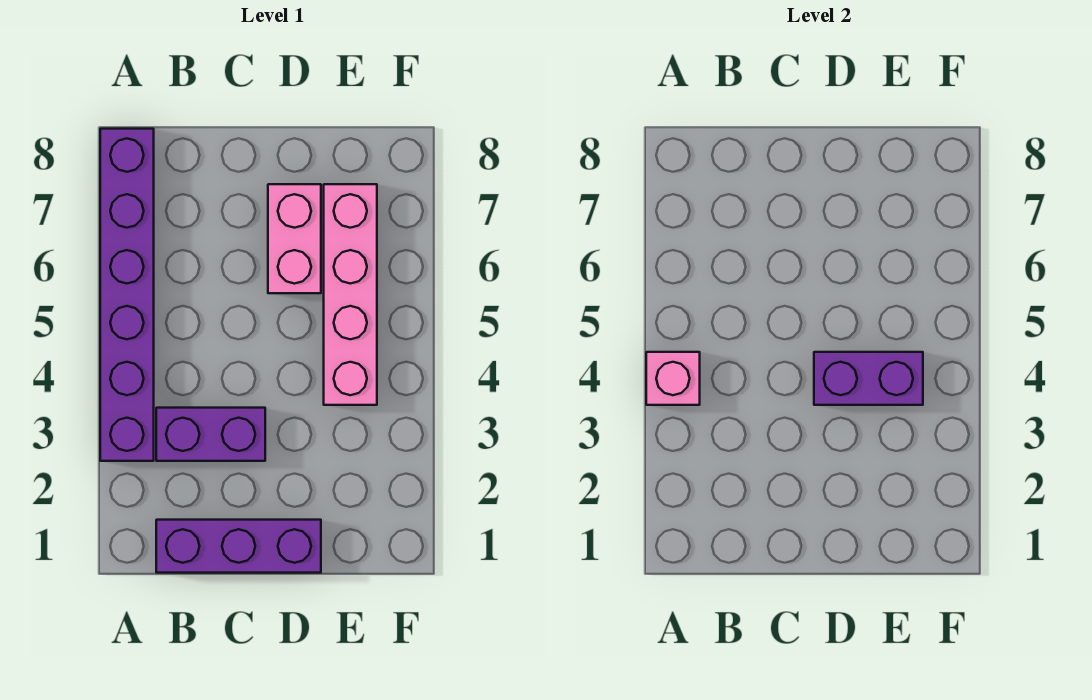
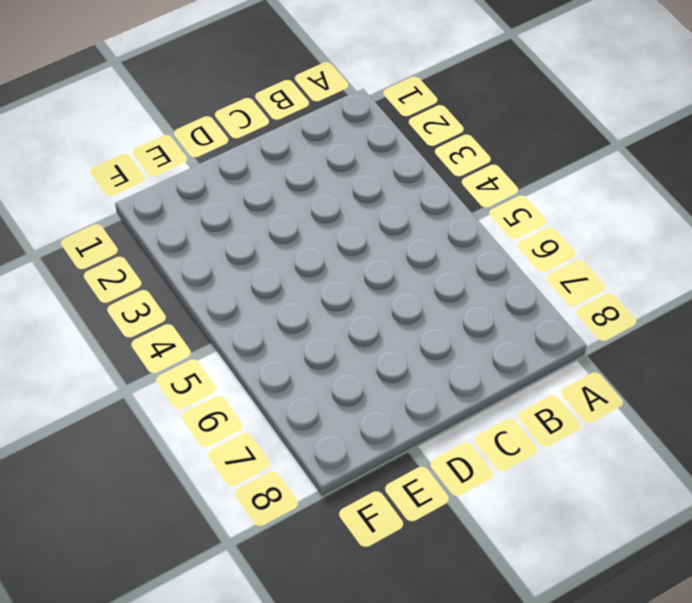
none -> purple 1x6 brick [100,129,154,461]
none -> purple 1x3 brick [156,520,321,573]

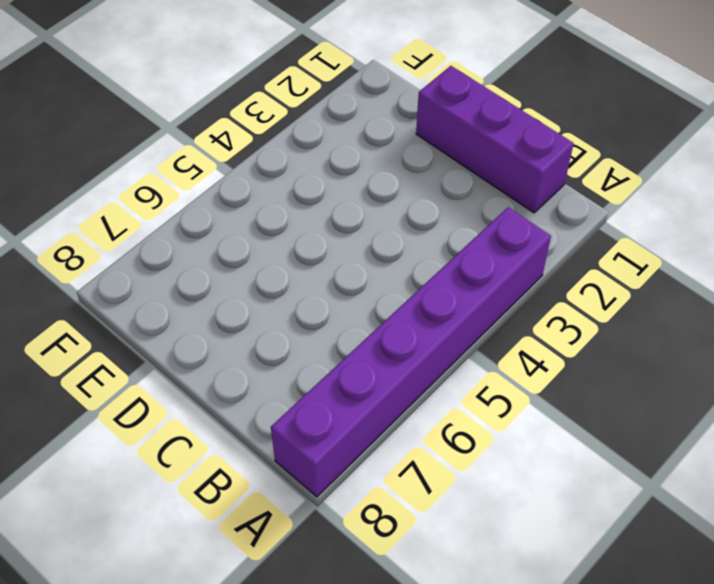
none -> purple 1x2 brick [156,408,265,461]
none -> pink 1x2 brick [268,184,321,293]

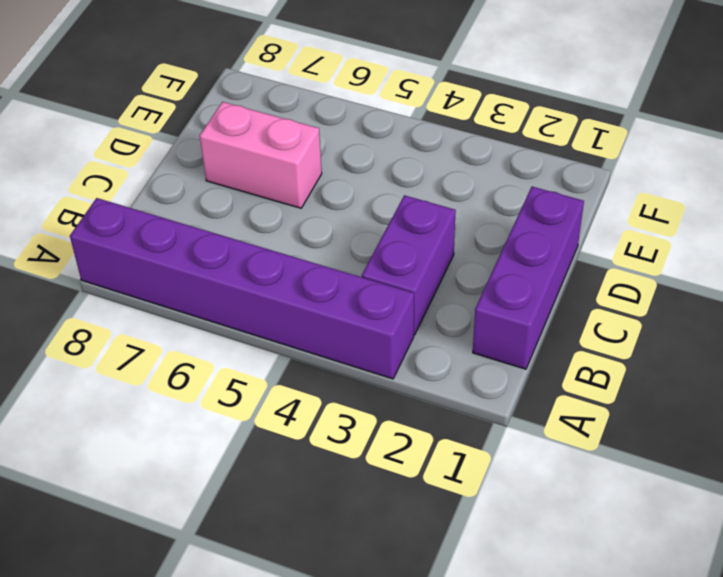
none -> pink 1x4 brick [324,184,377,405]
none -> pink 1x1 brick [646,352,700,405]

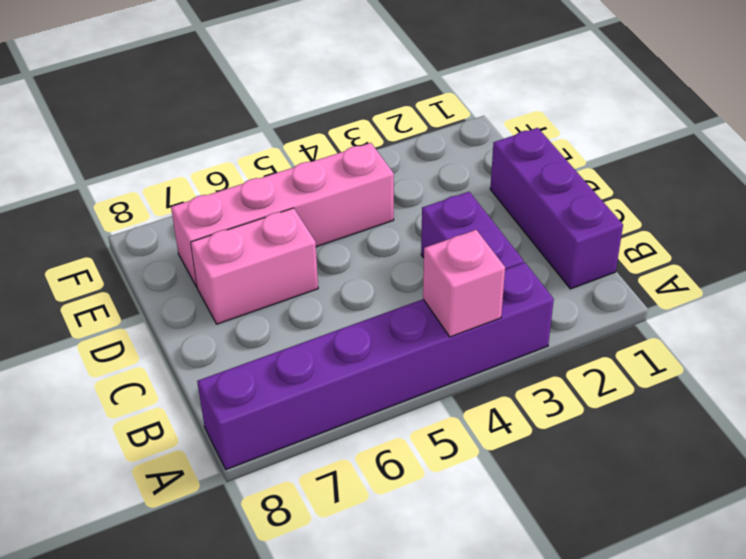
none -> purple 1x2 brick [814,352,923,405]

